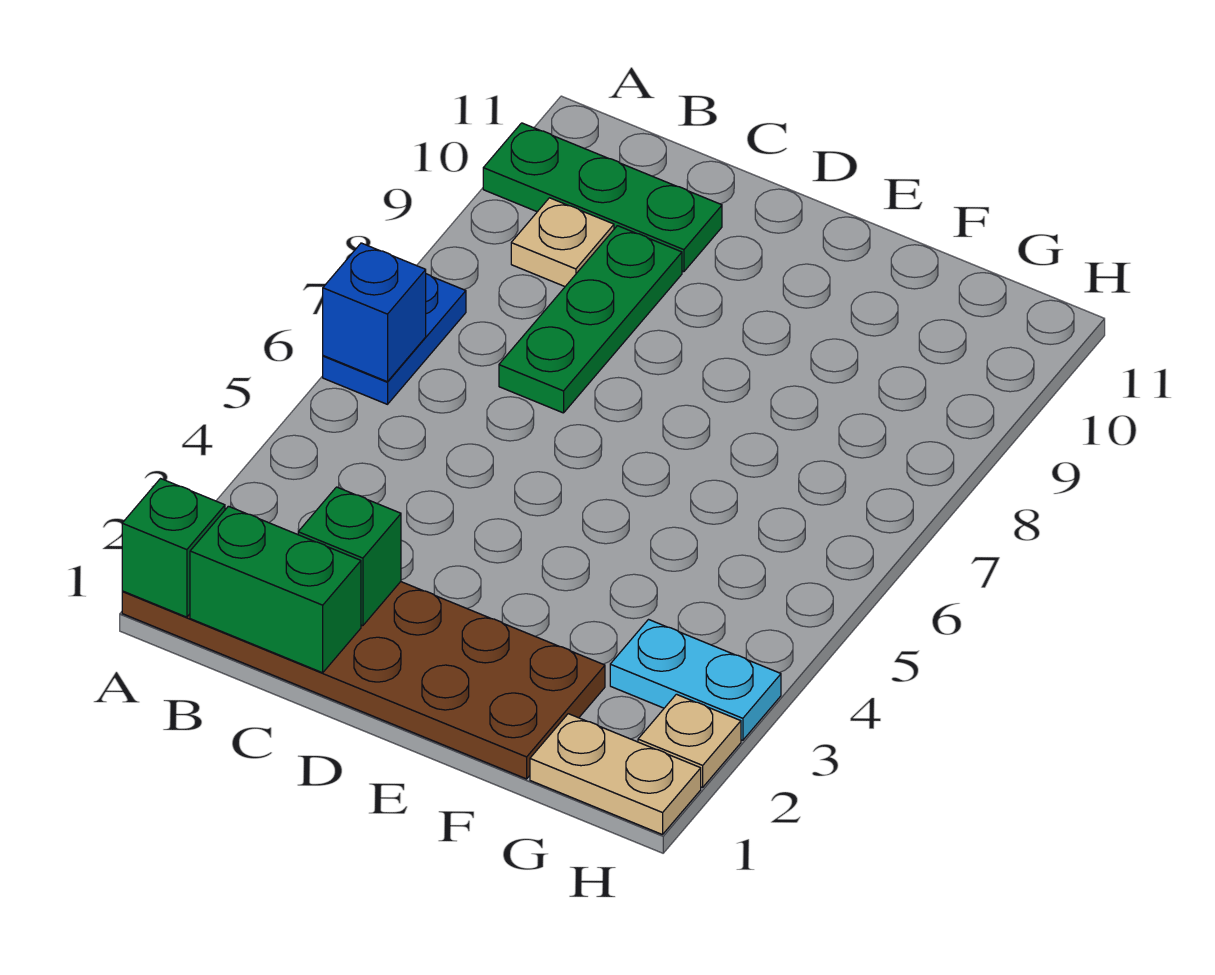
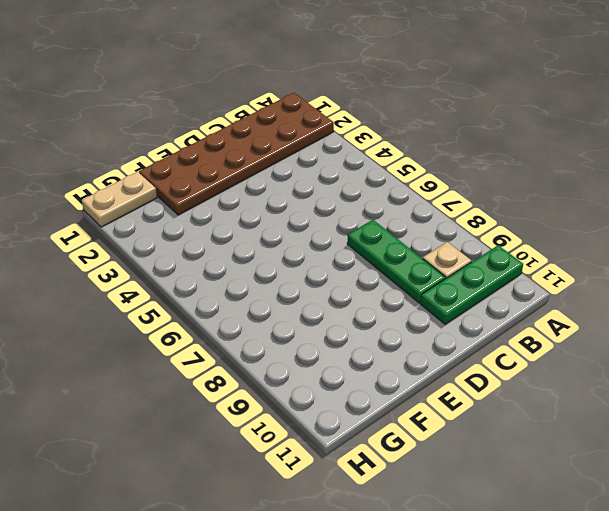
none -> blue 1x2 plate [323,274,466,404]
none -> cyan 1x2 plate [610,620,781,740]
none -> tan 1x1 plate [638,694,741,787]

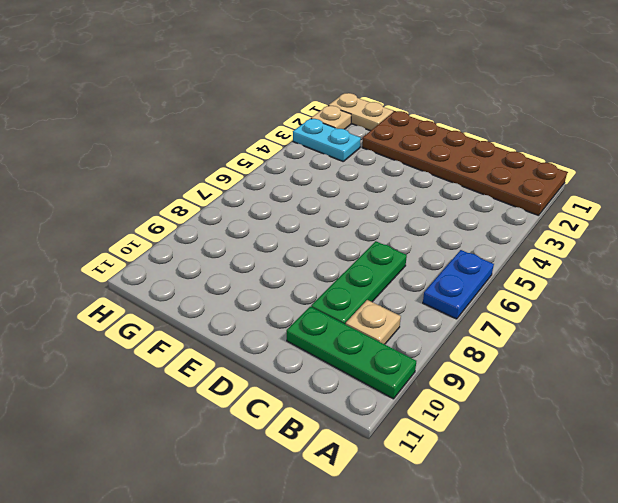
none -> green 1x1 brick [122,479,225,617]
none -> blue 1x1 brick [323,243,426,382]
none -> green 1x2 brick [190,506,361,673]

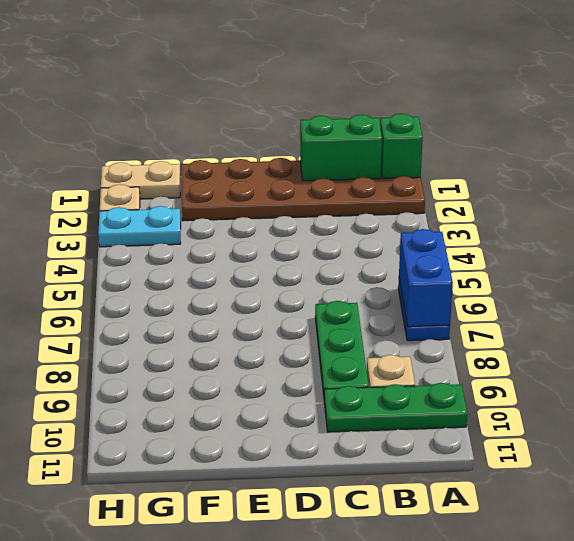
blue 1x2 brick [399,229,453,327] -> blue 1x1 brick [323,243,426,382]
none -> green 1x1 brick [298,487,401,626]

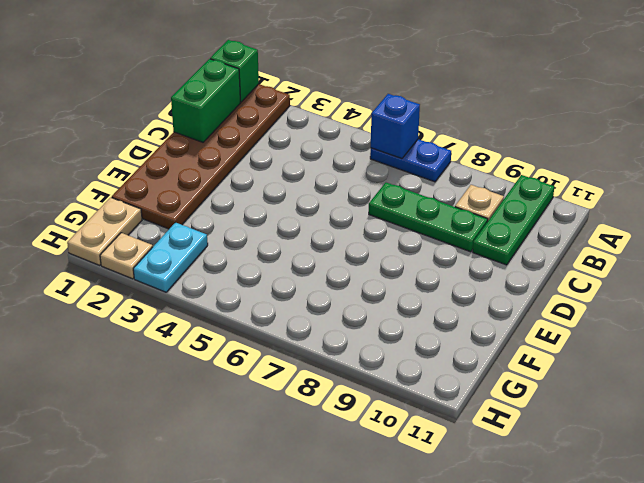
none -> green 1x1 brick [298,487,401,626]

